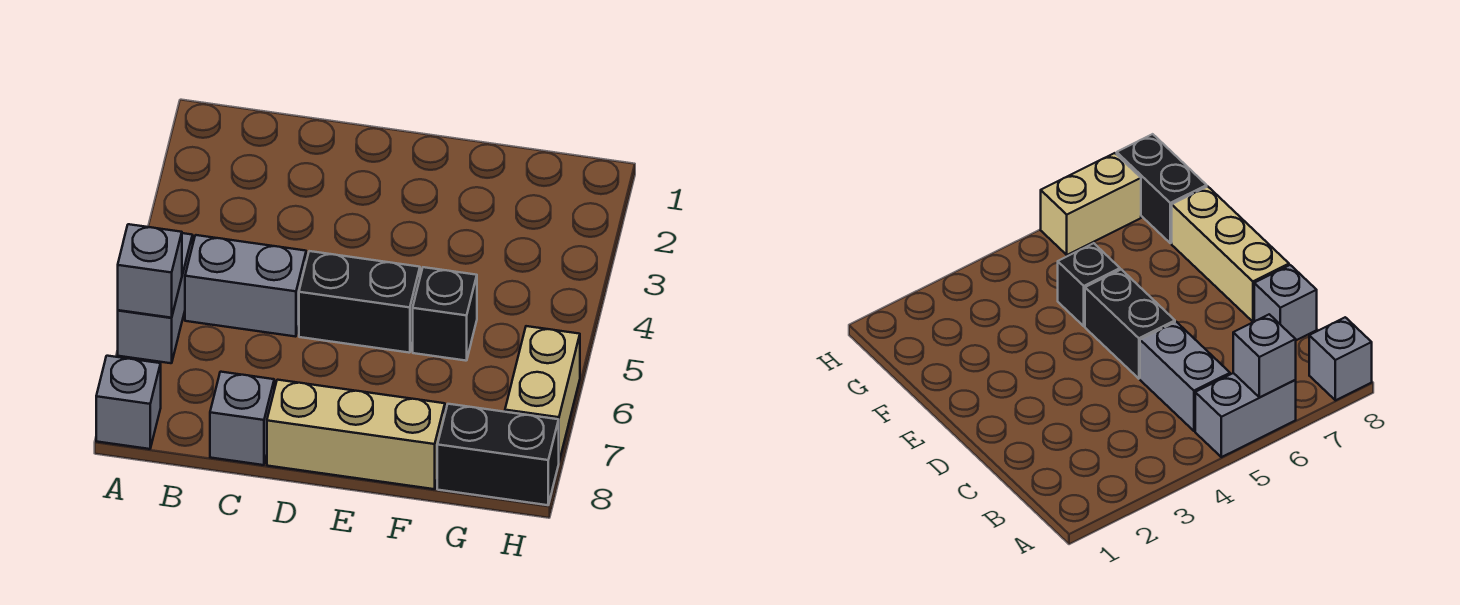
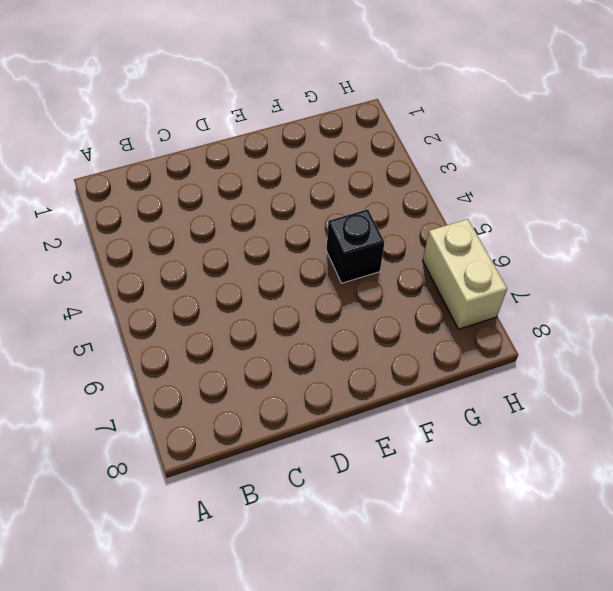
none -> grey 1x2 brick [118,233,193,363]
none -> grey 1x1 brick [96,356,161,449]

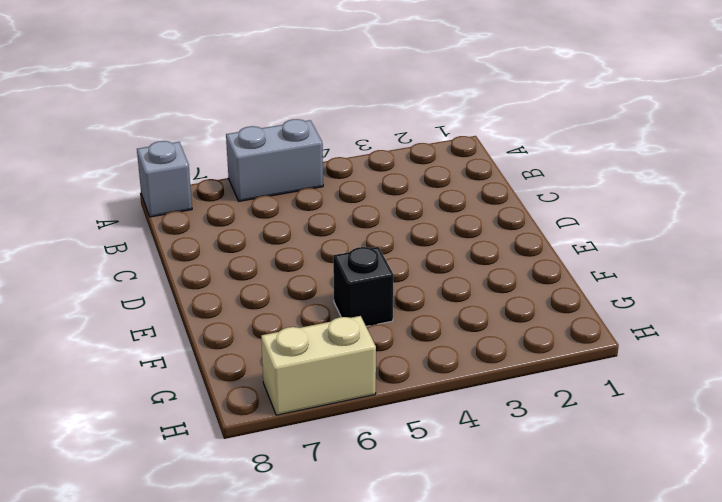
none -> grey 1x2 brick [185,235,306,337]
none -> grey 1x1 brick [210,372,274,465]

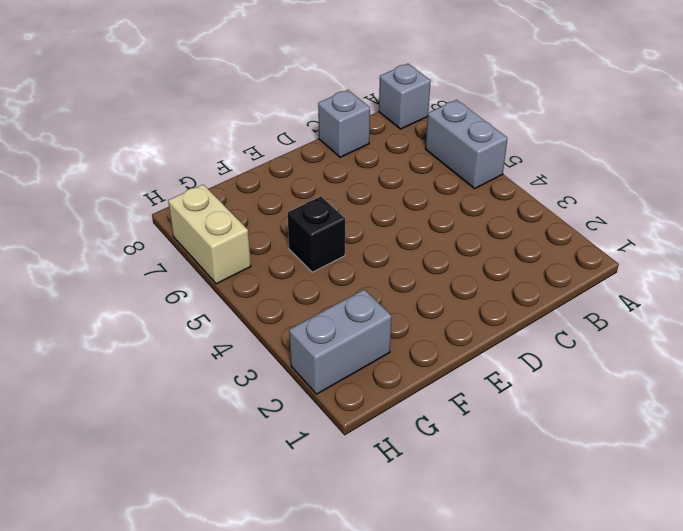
grey 1x2 brick [289,289,392,394] -> grey 1x2 brick moved to [185,235,306,337]
none -> black 1x2 brick [299,251,420,353]
none -> tan 1x3 brick [267,380,445,489]

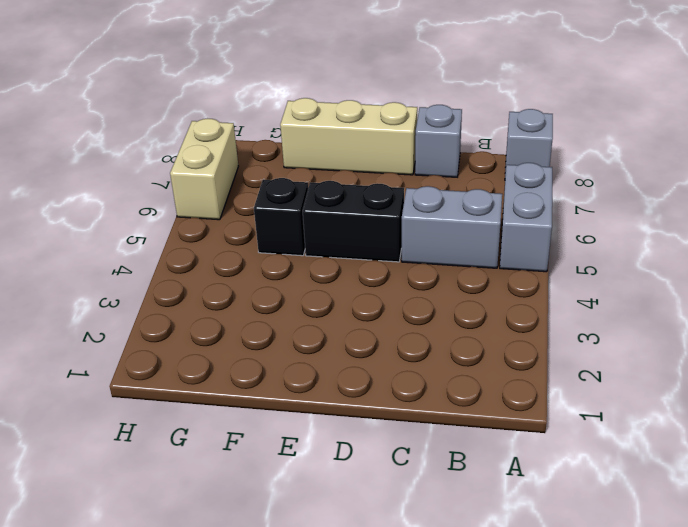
none -> black 1x2 brick [437,404,559,505]
none -> grey 1x1 brick [118,224,182,318]

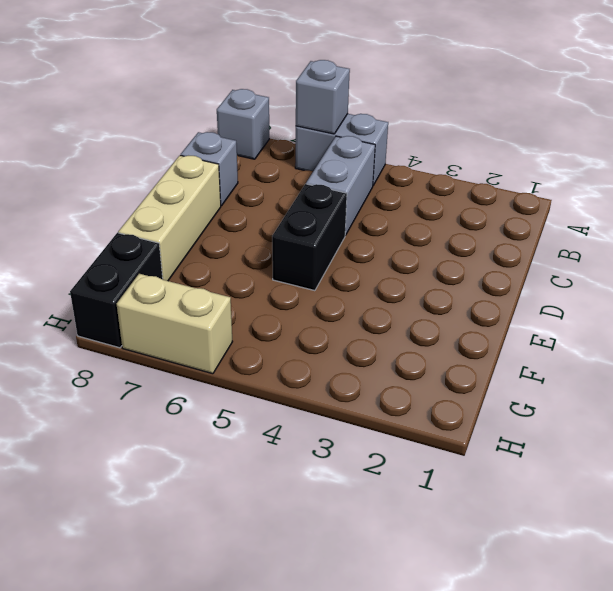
none -> black 1x1 brick [413,267,477,361]

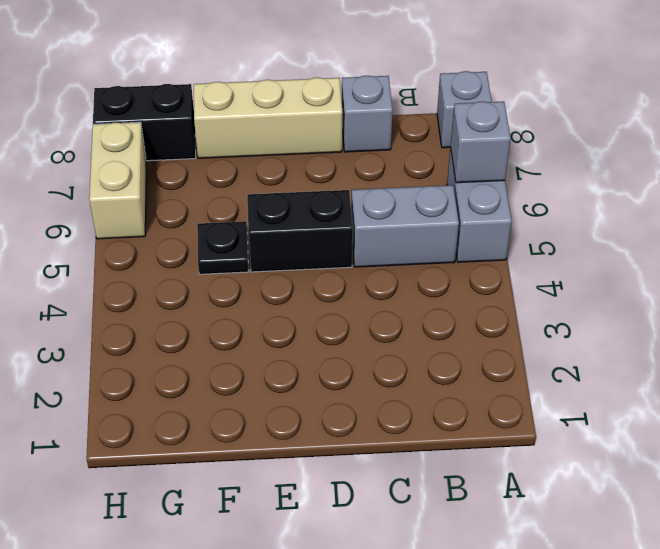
black 1x1 plate [197,221,249,274] -> black 1x1 brick [413,267,477,361]

